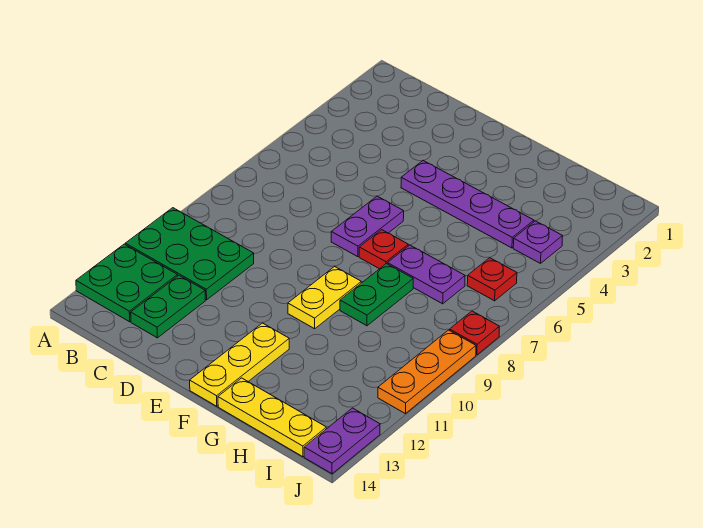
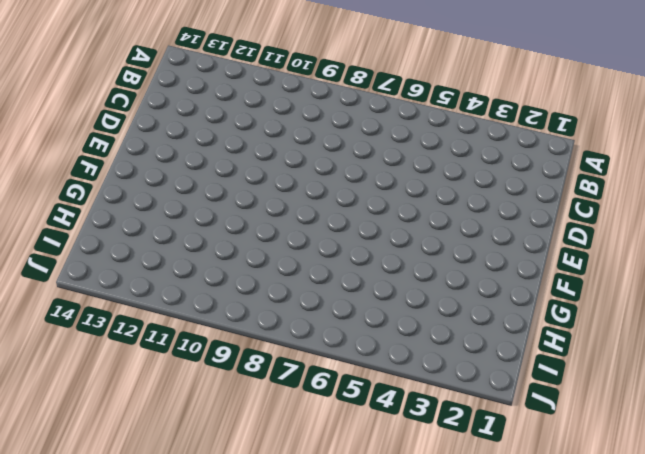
none -> green 2x3 plate [125,208,254,300]
none -> green 2x2 plate [76,244,178,322]
none -> green 1x2 plate [131,276,205,338]

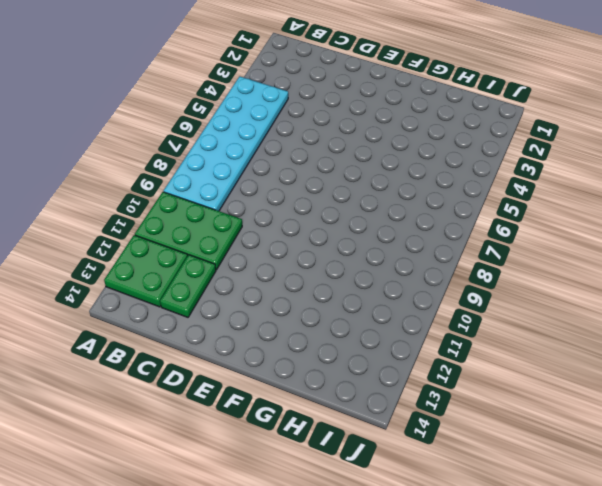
cyan 2x6 plate [163,76,288,211] -> none
none -> purple 1x4 plate [401,160,534,248]
none -> purple 1x2 plate [331,196,404,257]
none -> red 1x1 plate [359,230,408,269]

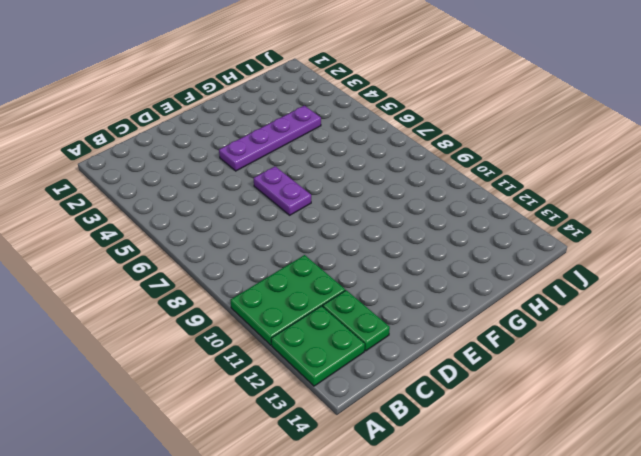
none -> red 1x1 plate [359,230,408,269]
none -> yellow 1x2 plate [288,267,361,329]
none -> yellow 1x3 plate [190,323,289,406]

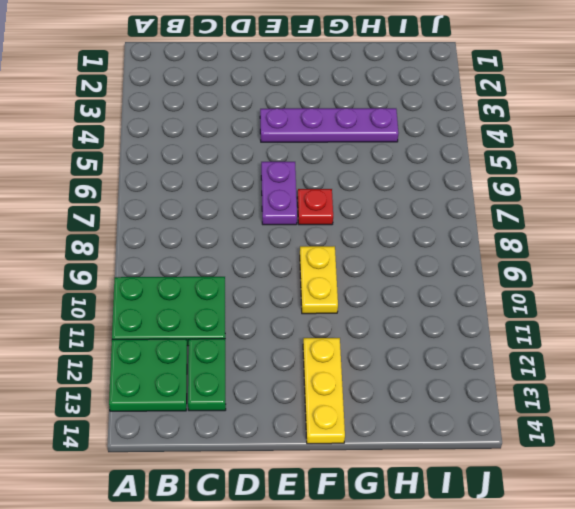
none -> purple 1x2 plate [387,245,465,304]
none -> green 1x2 plate [340,264,413,326]
none -> yellow 1x3 plate [218,378,326,457]

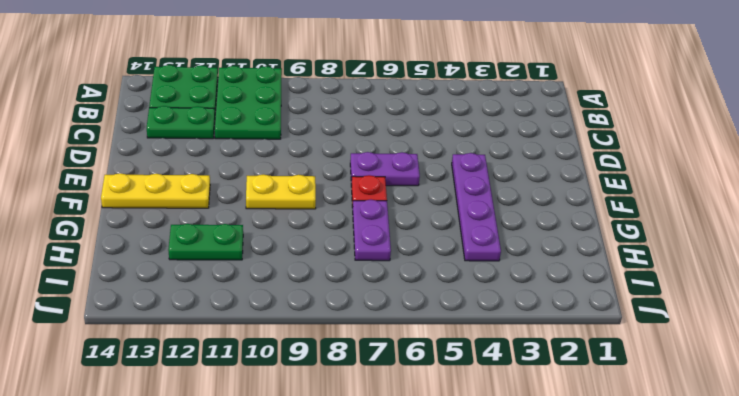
green 1x2 plate [168,224,243,260] -> green 1x2 plate moved to [340,264,413,326]
none -> yellow 1x3 plate [218,378,326,457]
none -> purple 1x1 plate [513,221,563,263]
none -> red 1x1 plate [467,258,517,301]

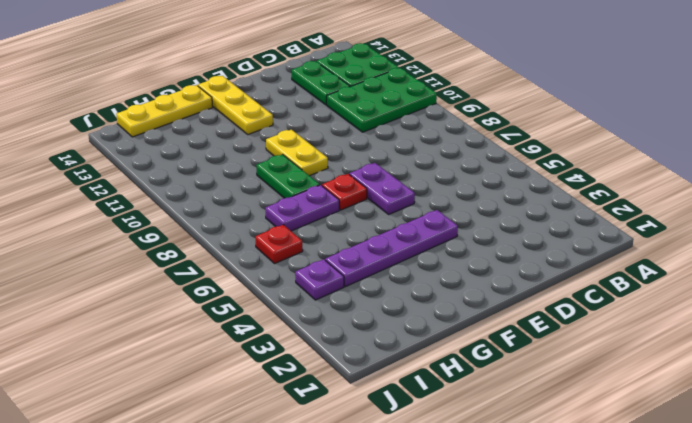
none -> red 1x1 plate [450,311,500,355]
none -> orange 1x3 plate [378,330,476,414]
none -> purple 1x2 plate [304,408,380,474]

